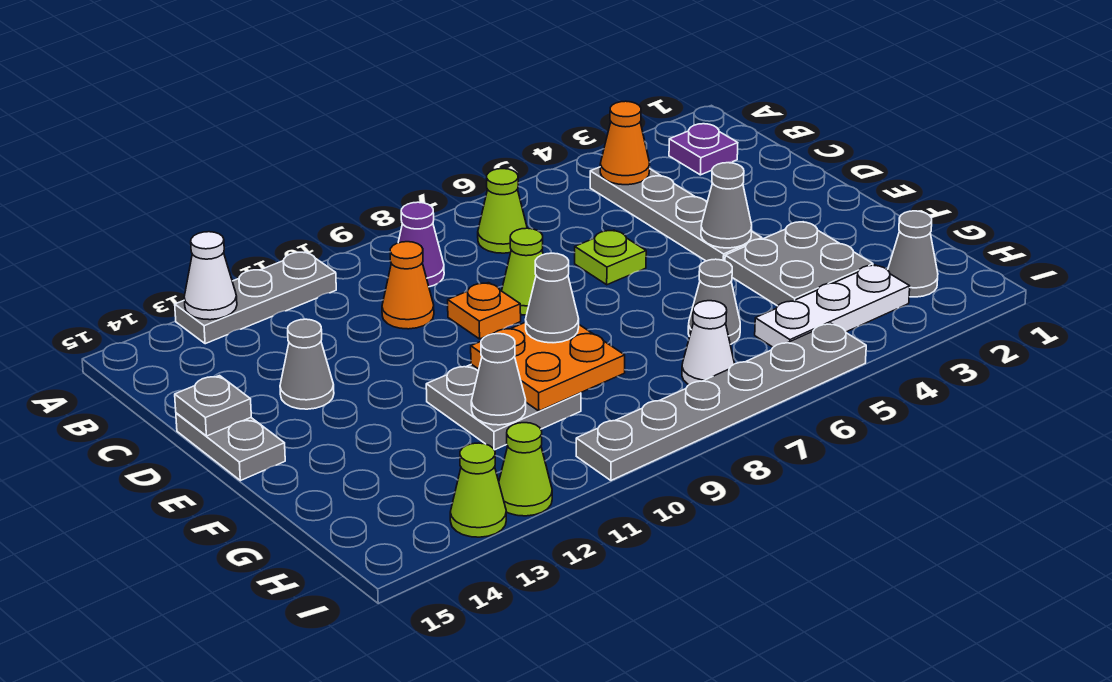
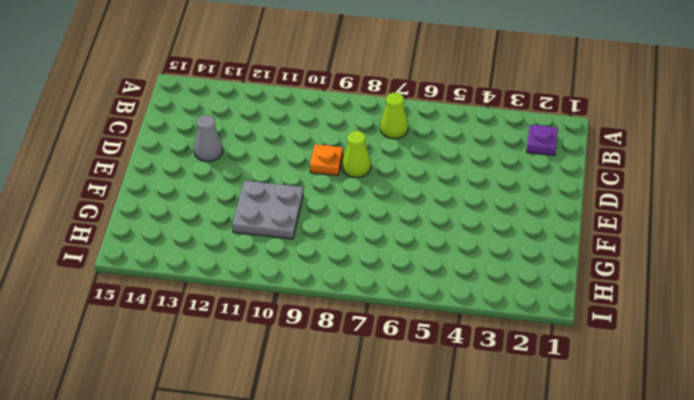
none -> grey 1x3 plate [175,252,336,344]
none -> grey 1x4 plate [590,167,762,261]
none -> purple 1x1 cone [398,202,444,287]

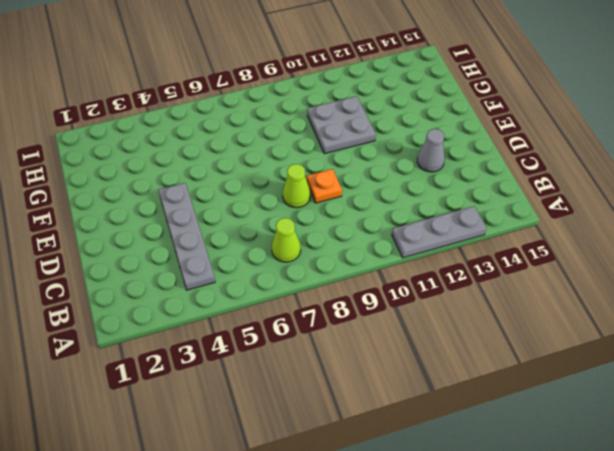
none -> purple 1x1 plate [669,124,738,175]
none -> purple 1x1 cone [398,202,444,287]
none -> orange 1x1 cone [382,242,434,329]

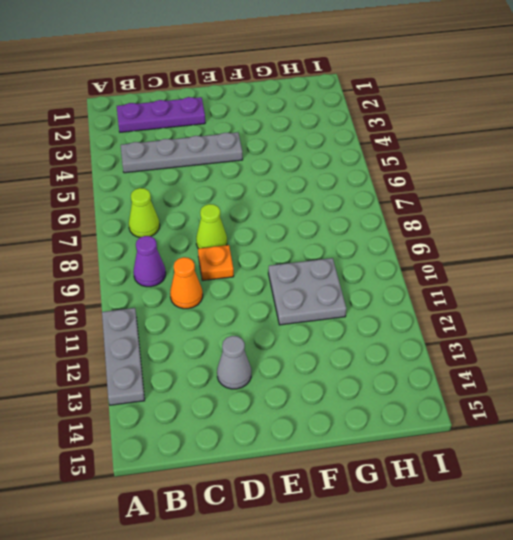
purple 1x3 plate [117,97,205,132] -> purple 1x1 plate [669,124,738,175]
none -> lime 1x1 plate [575,230,646,285]
none -> grey 1x2 plate [176,413,285,481]
none -> grey 2x2 plate [725,222,873,306]

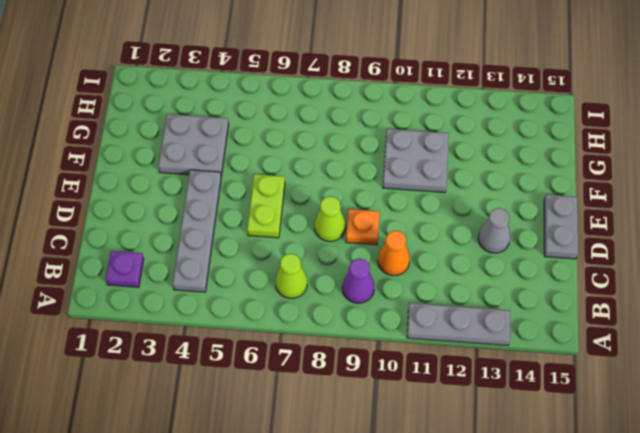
lime 1x2 plate [247,174,285,238] -> lime 1x1 plate [575,230,646,285]
none -> grey 1x1 cone [688,259,740,344]
none -> grey 1x1 cone [888,211,938,297]
none -> white 1x3 plate [755,265,910,347]

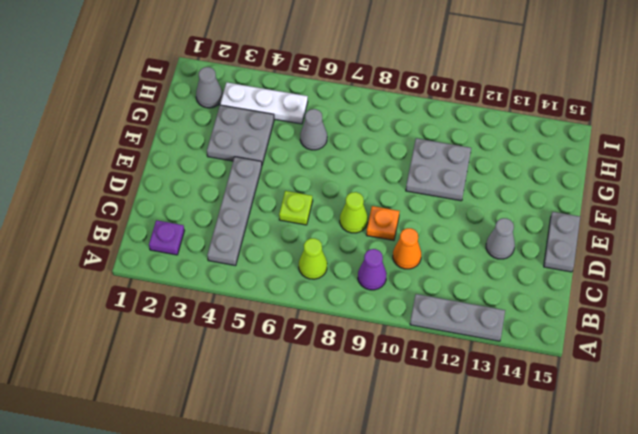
none -> white 1x1 cone [682,301,734,385]
none -> grey 1x6 plate [576,323,866,480]
none -> lime 1x1 cone [499,423,552,516]

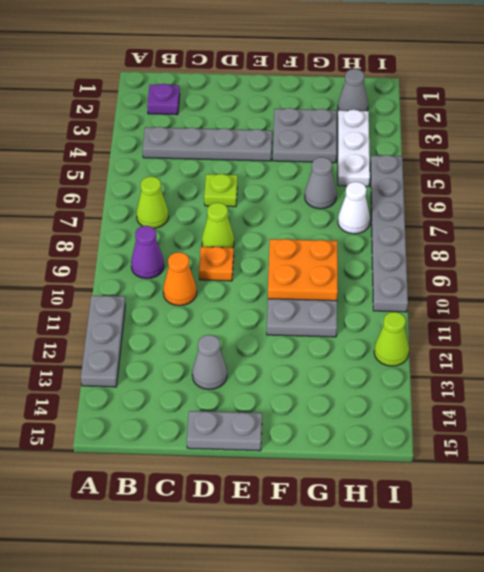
none -> lime 1x1 cone [450,443,506,537]
none -> white 1x1 cone [184,232,237,320]
none -> orange 1x1 cone [600,101,650,185]

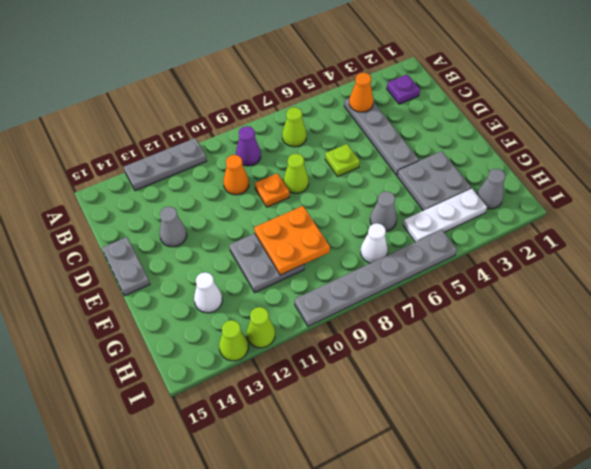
white 1x1 cone [194,272,222,313] -> white 1x1 cone moved to [184,232,237,320]
none -> grey 1x1 plate [175,376,251,436]
none -> grey 1x1 cone [701,163,752,248]
none -> grey 1x1 cone [471,334,526,425]

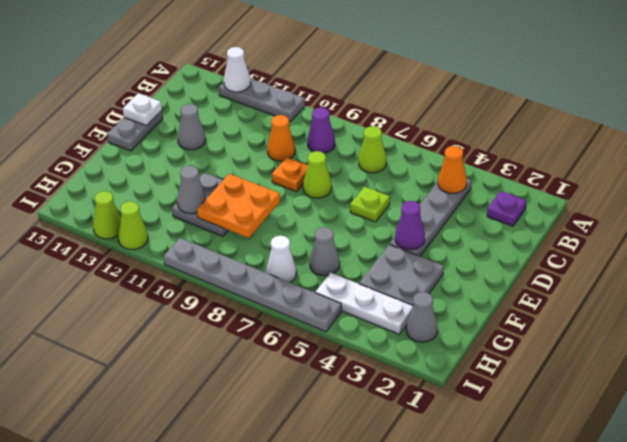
white 1x1 plate [123,93,162,126] -> grey 1x1 plate [175,376,251,436]
purple 1x1 cone [395,201,425,250] -> grey 1x1 cone [701,163,752,248]
none -> grey 1x1 cone [526,253,579,343]

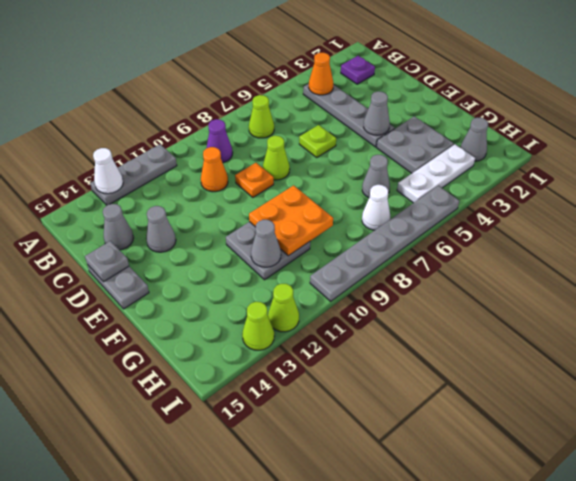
grey 1x1 cone [103,204,133,250] -> grey 1x1 cone moved to [526,253,579,343]

